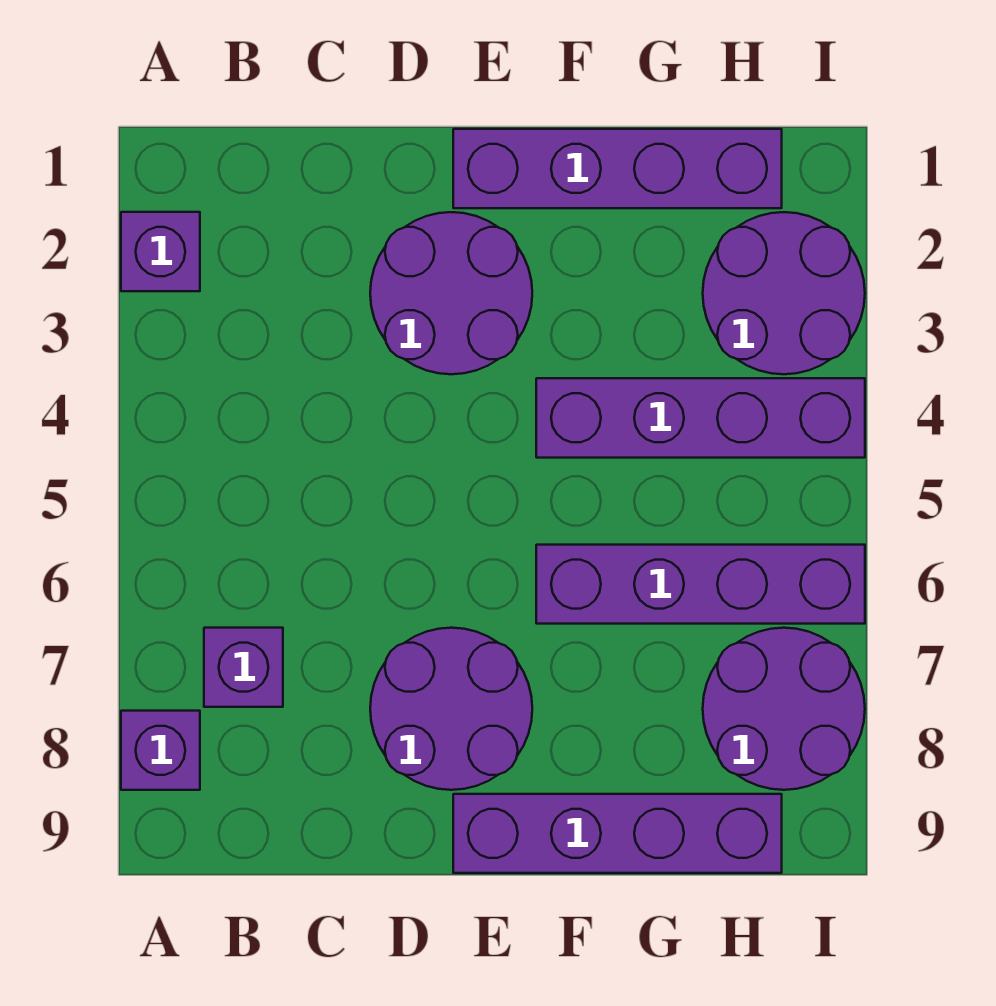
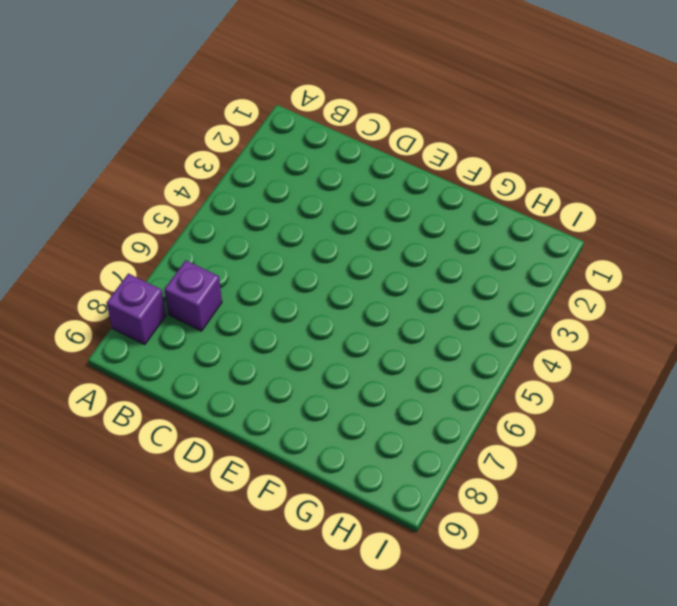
none -> purple 1x1 brick [121,212,200,291]
none -> purple 2x2 round brick [370,212,532,374]

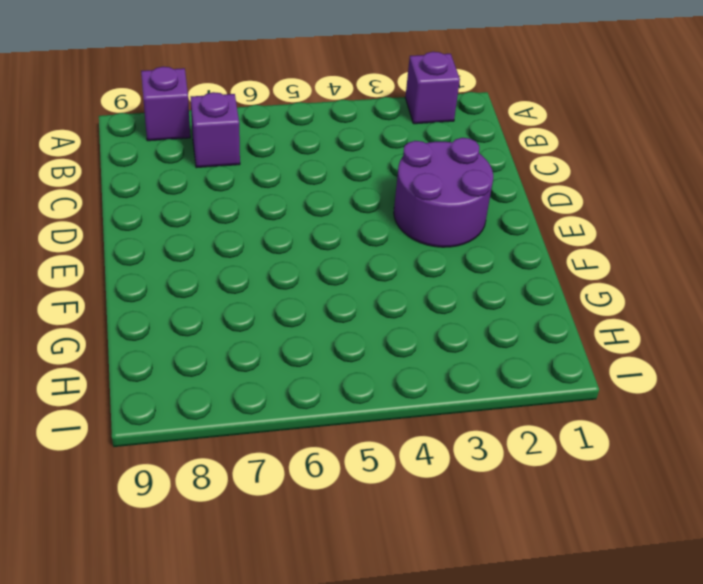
none -> purple 2x2 round brick [370,628,532,790]
none -> purple 1x4 brick [453,129,782,208]

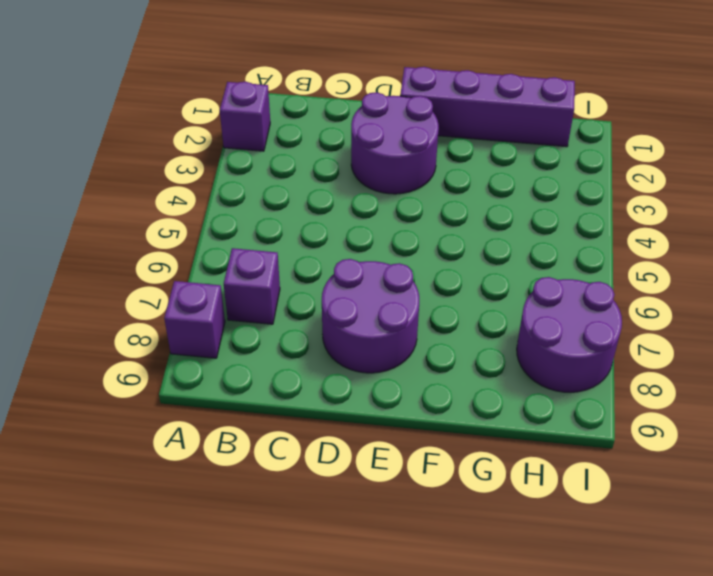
none -> purple 1x4 brick [453,794,782,873]
none -> purple 1x4 brick [536,378,865,458]

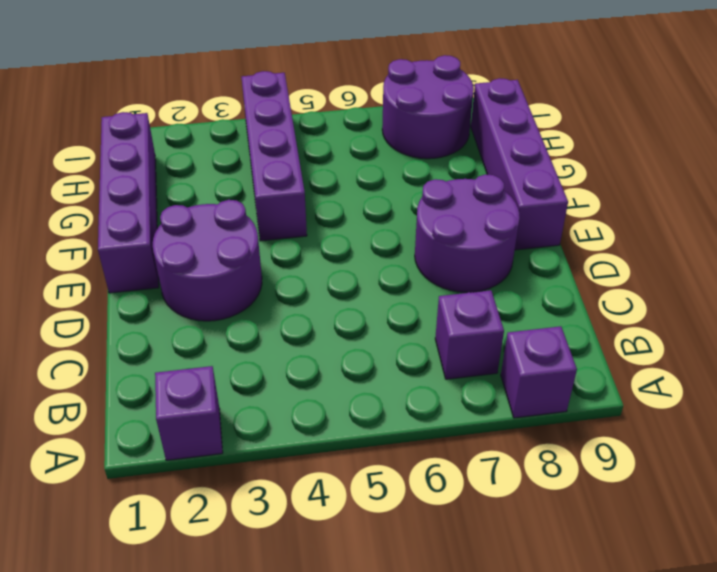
none -> purple 1x4 brick [536,545,865,624]
none -> purple 2x2 round brick [703,212,865,374]

